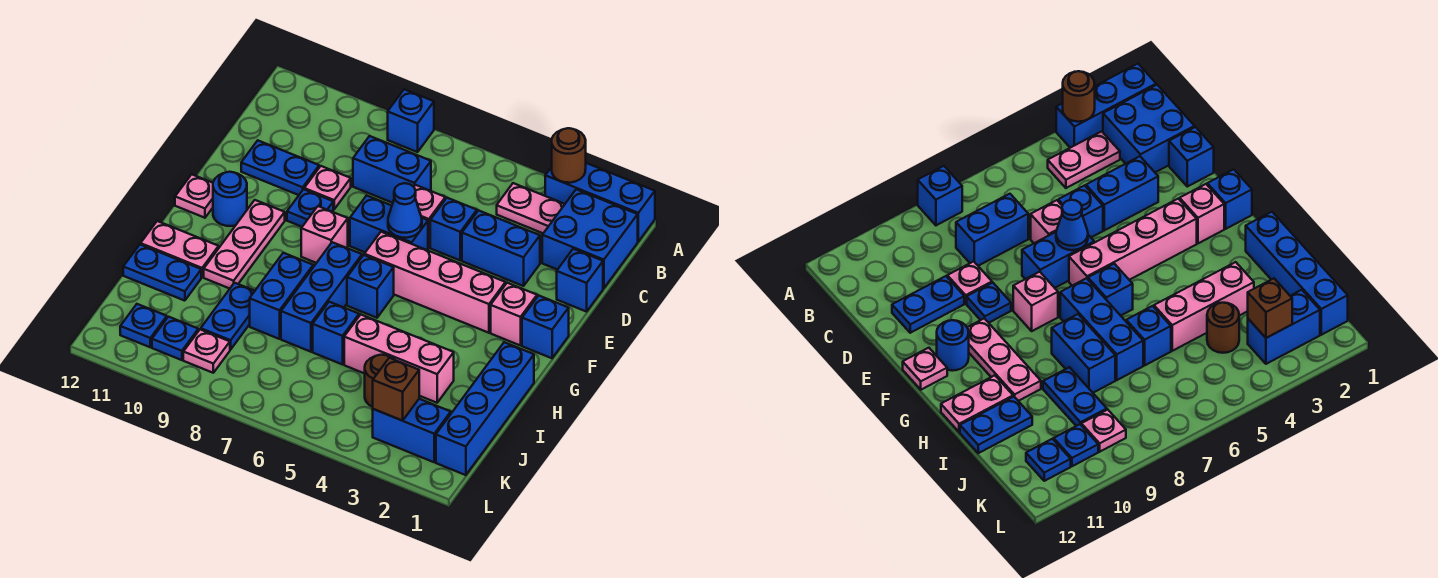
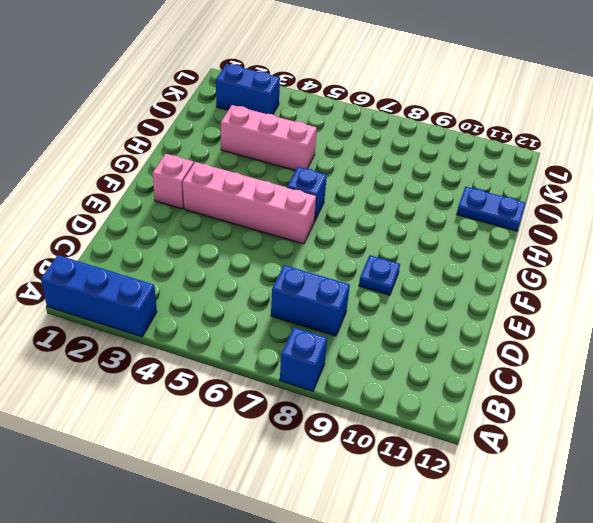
none -> blue 2x2 brick [542,189,638,288]
none -> pink 1x2 plate [497,183,565,233]
none -> blue 1x1 brick [557,249,603,312]
none -> blue 1x2 brick [462,210,540,286]

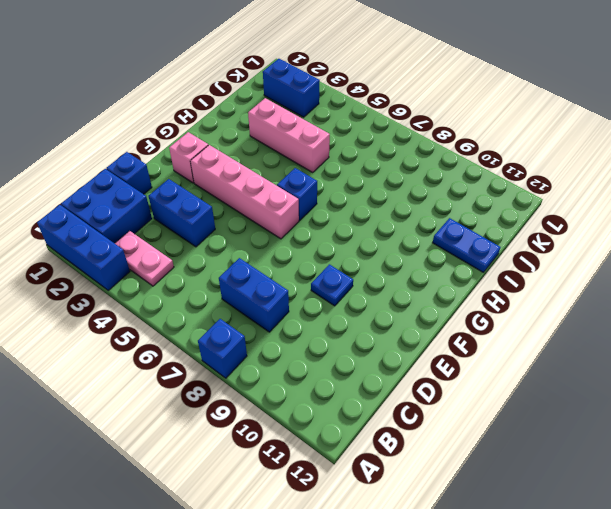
none -> blue 1x1 brick [430,198,477,260]
none -> pink 1x1 brick [414,185,445,248]
none -> pink 1x1 plate [304,166,351,209]
none -> blue 1x2 plate [241,141,319,195]

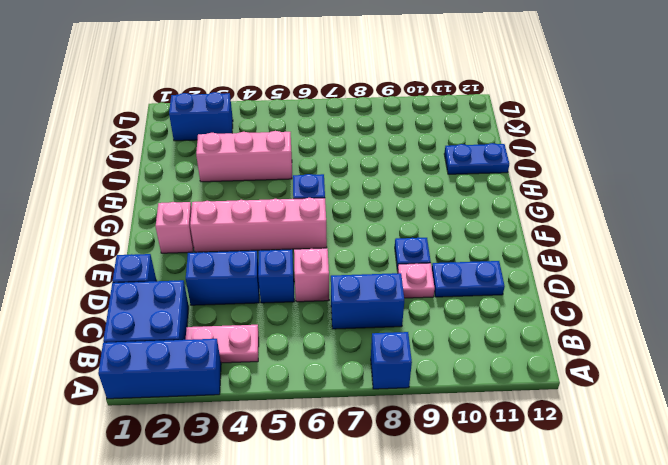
none -> blue 1x2 brick [350,196,428,252]
none -> blue 1x1 brick [522,296,569,358]
none -> pink 1x1 brick [301,206,348,263]
none -> pink 1x3 plate [204,200,285,289]

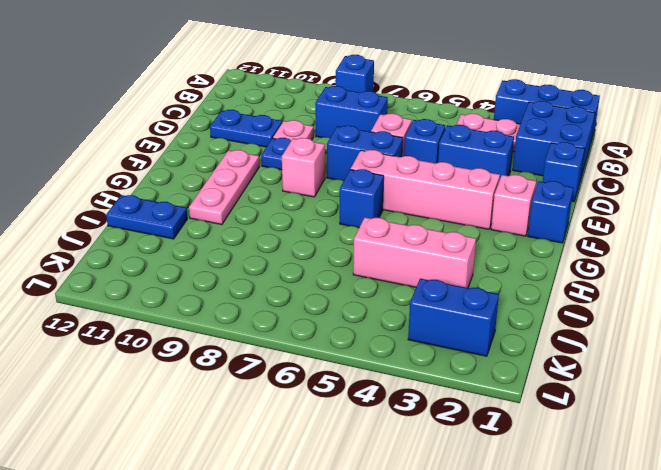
none -> blue 1x1 round brick [213,172,247,226]
none -> pink 1x1 plate [175,174,213,218]
none -> blue 1x3 brick [281,242,362,352]
none -> blue 1x4 brick [436,342,534,475]

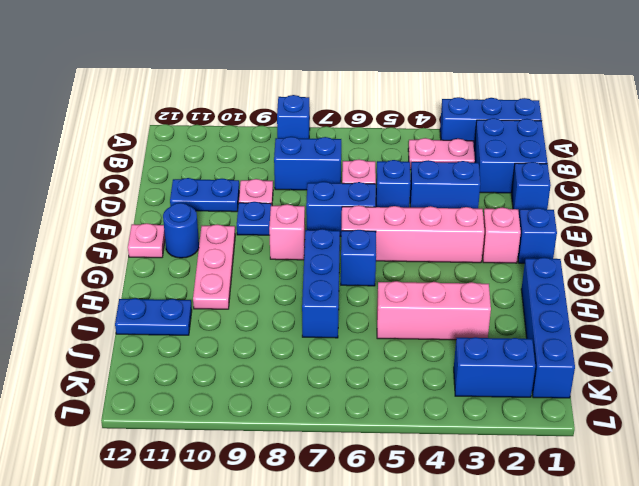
none -> blue 1x2 brick [250,253,313,339]
none -> pink 1x2 plate [141,221,219,277]
none -> blue 1x1 brick [313,302,359,365]
none -> blue 1x2 plate [201,283,255,349]

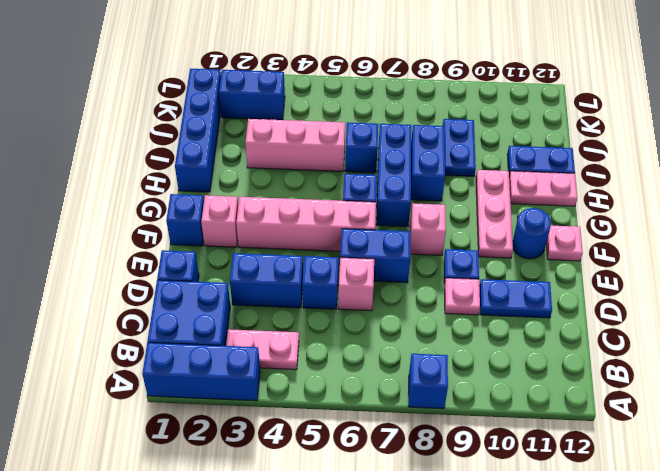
none -> blue 1x2 brick [353,136,431,203]
none -> brown 1x1 round brick [365,355,395,407]
none -> pink 1x1 plate [183,329,230,373]
none -> blue 1x1 plate [152,317,198,360]

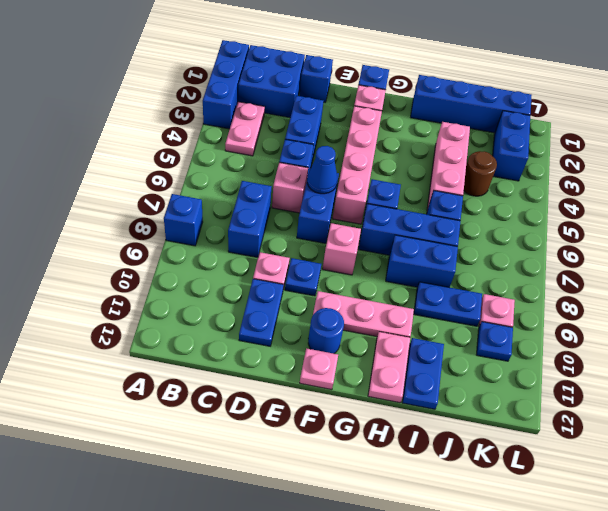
none -> blue 1x1 plate [120,304,167,347]
none -> brown 1x1 round brick [552,128,586,183]
none -> brown 1x1 brick [373,358,419,421]

